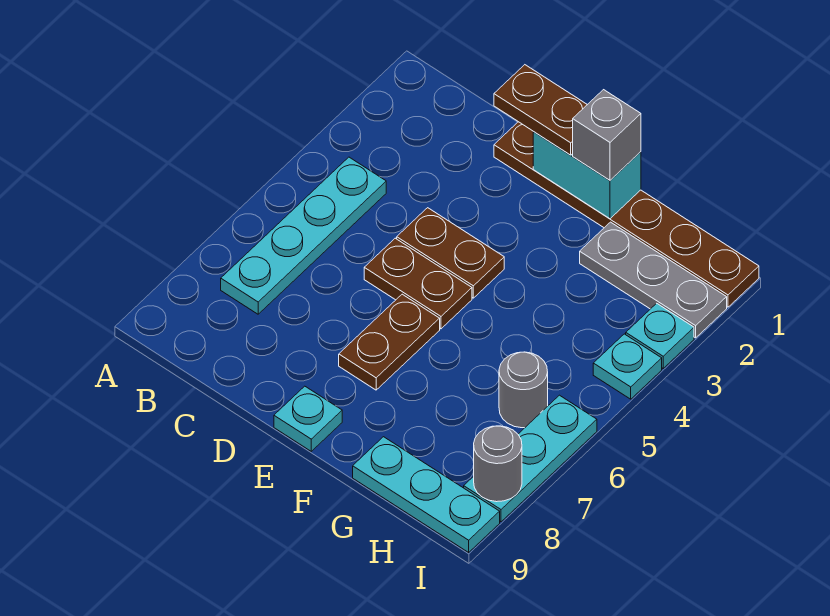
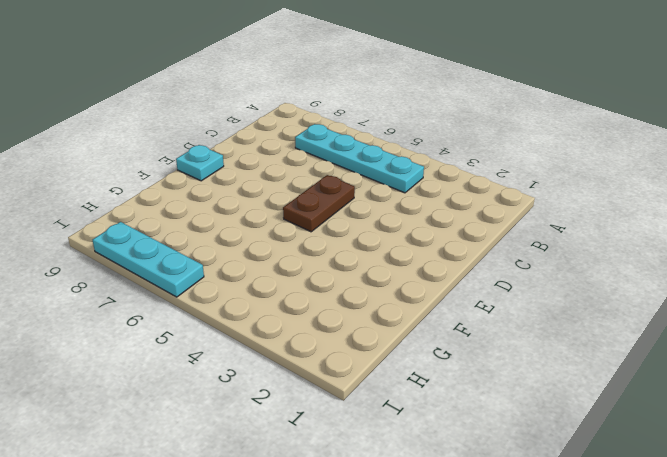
none -> brown 1x6 plate [494,122,759,307]
none -> brown 1x2 plate [397,208,504,298]
none -> brown 1x2 plate [339,294,440,390]

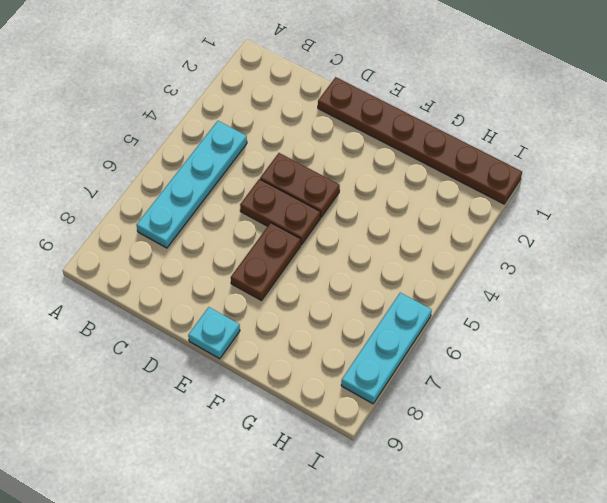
none -> grey 1x3 plate [580,222,727,338]
none -> cyan 1x3 plate [353,437,500,552]
none -> grey 1x1 round brick [499,352,548,428]

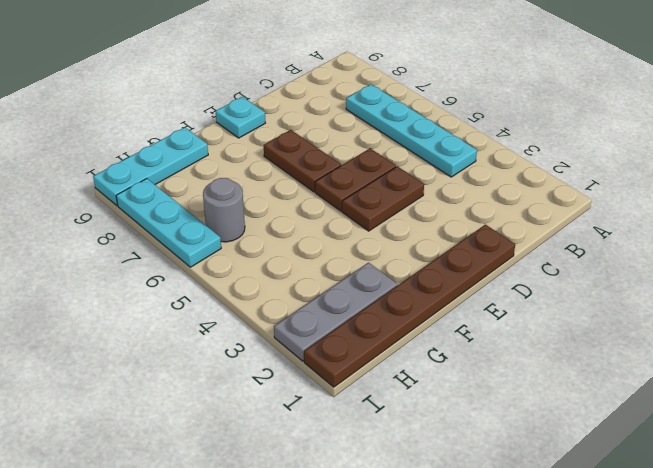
none -> cyan 1x1 plate [626,303,694,368]
none -> cyan 1x1 plate [593,334,662,399]
none -> cyan 1x2 brick [533,132,641,219]

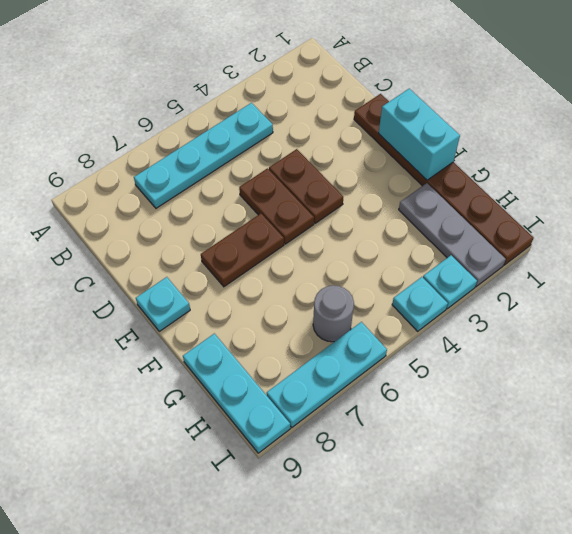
none -> grey 1x1 round brick [474,426,522,502]
none -> brown 1x2 plate [494,65,587,155]
none -> grey 1x1 brick [573,90,641,180]

